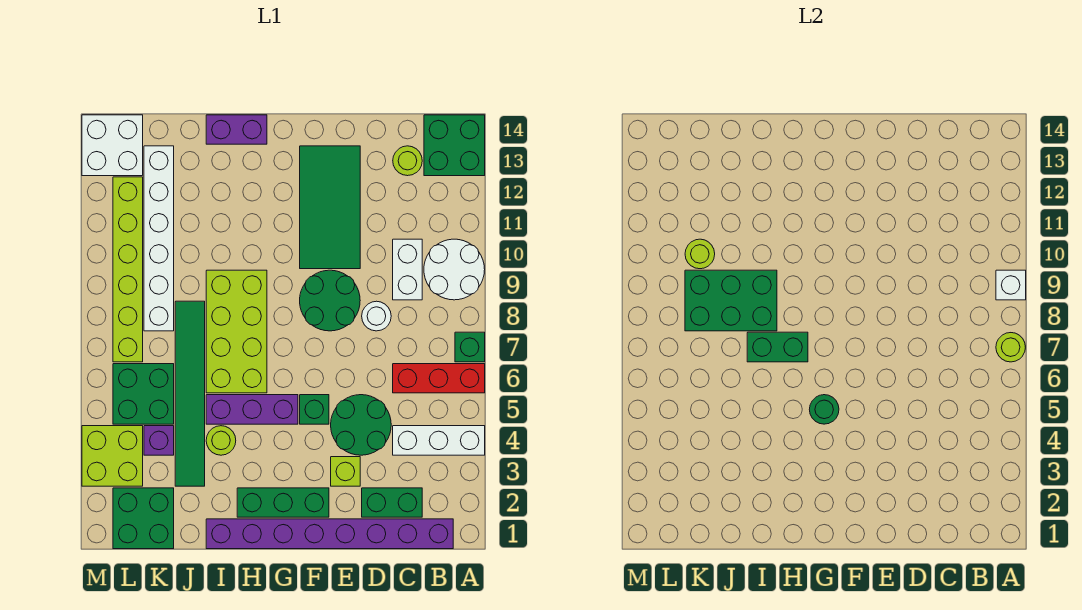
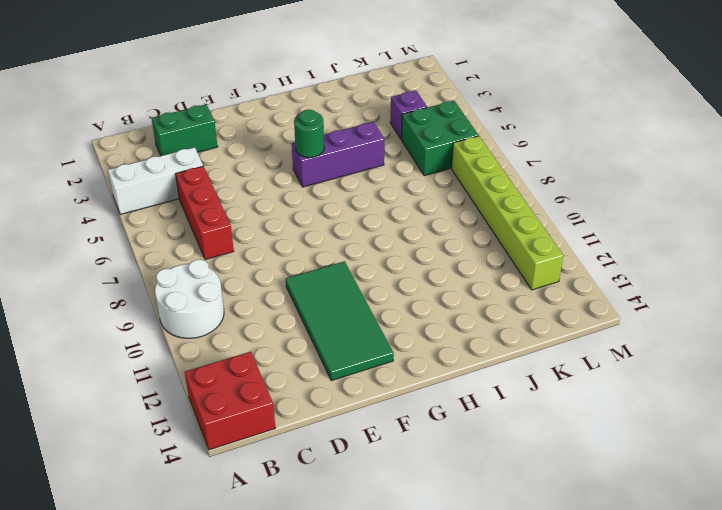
red 2x2 brick [185,352,275,450] -> green 2x2 brick [424,115,485,176]
red 1x3 brick [176,166,234,260] -> red 1x3 brick turned to [393,364,485,393]
none -> green 1x1 brick [455,332,485,362]
none -> purple 1x8 brick [206,519,453,549]
none -> white 1x2 brick [393,239,422,300]
none -> lime 1x1 round brick [393,146,422,176]

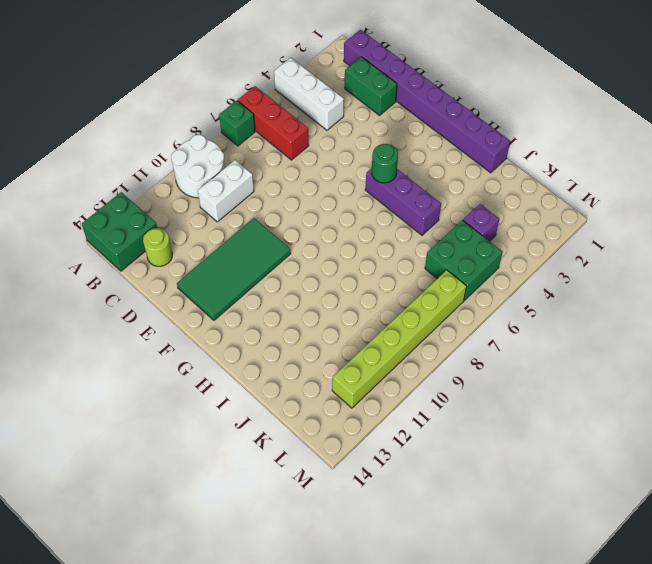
none -> green 2x2 round brick [331,395,391,455]
none -> white 1x1 round brick [362,301,391,331]
none -> lime 1x1 brick [331,457,360,486]
none -> green 2x2 round brick [300,270,360,331]

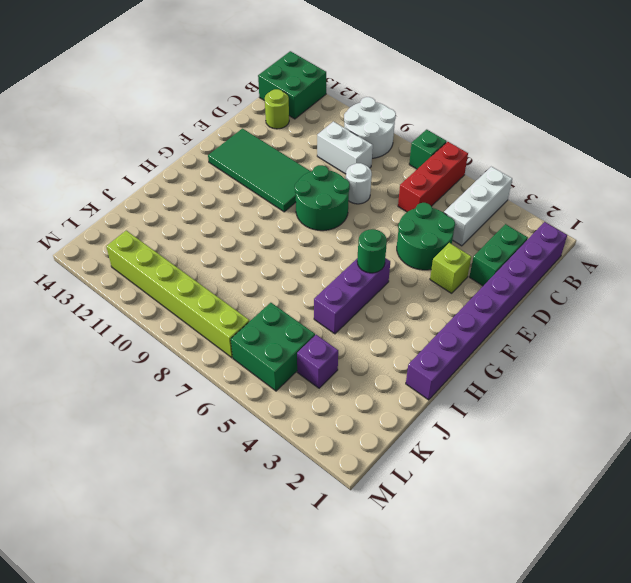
none -> green 1x3 brick [237,488,329,517]
none -> green 1x1 brick [300,395,329,424]
none -> lime 2x4 brick [206,270,267,393]
none -> purple 1x2 brick [206,115,267,144]

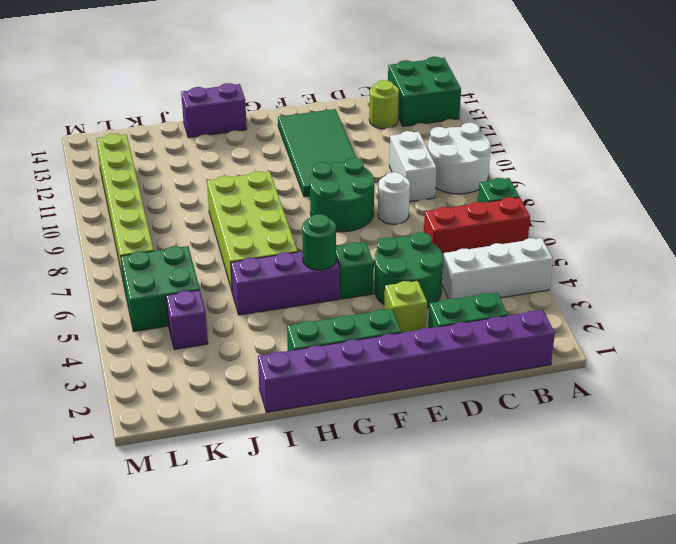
none -> lime 1x1 round brick [206,426,236,455]
none -> green 1x6 tile [175,301,205,486]
none -> green 2x2 brick [113,488,174,549]
none -> white 1x6 brick [144,146,174,331]

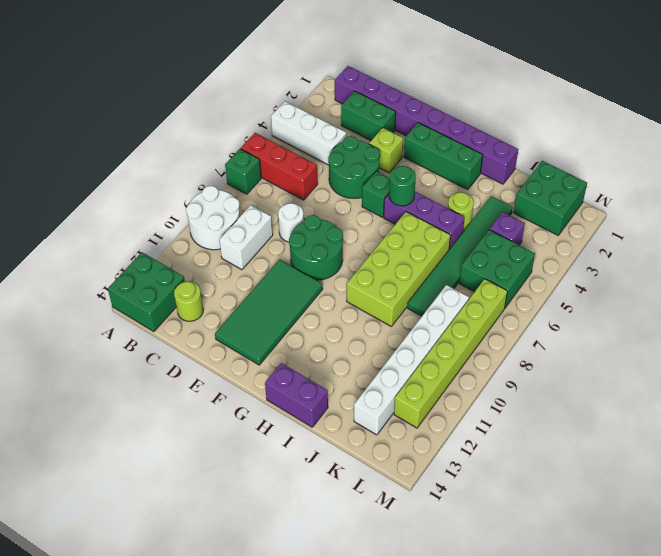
none -> lime 2x2 brick [82,426,143,486]
none -> white 2x2 brick [82,115,143,176]
none -> lime 1x1 round brick [996,333,1025,362]
none -> white 1x1 brick [996,270,1026,300]

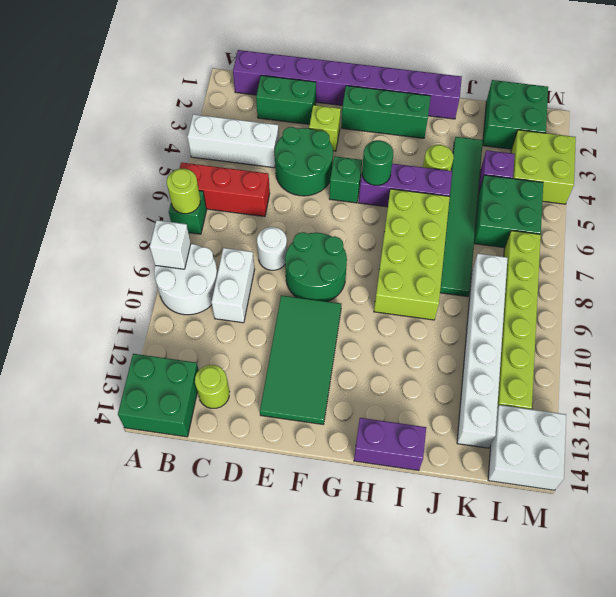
none -> green 1x2 brick [747,332,808,362]
none -> green 2x3 brick [685,270,777,331]
none -> lime 1x1 round brick [685,239,715,269]

